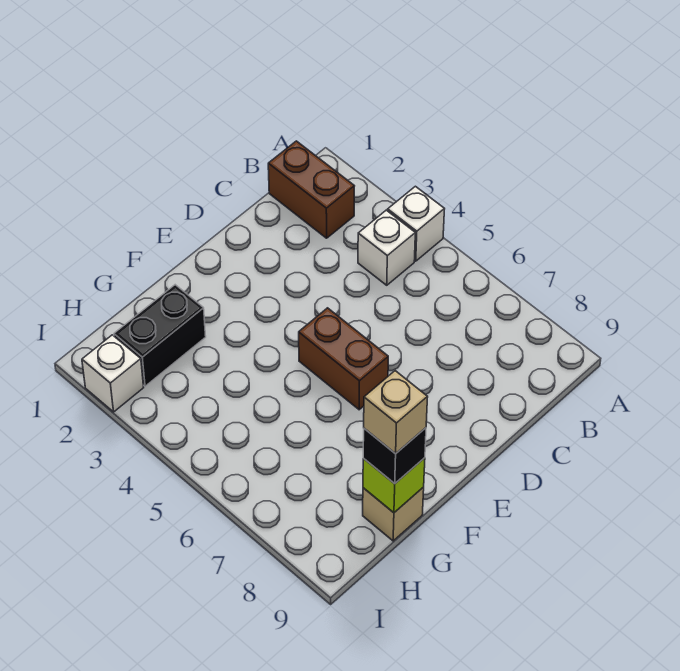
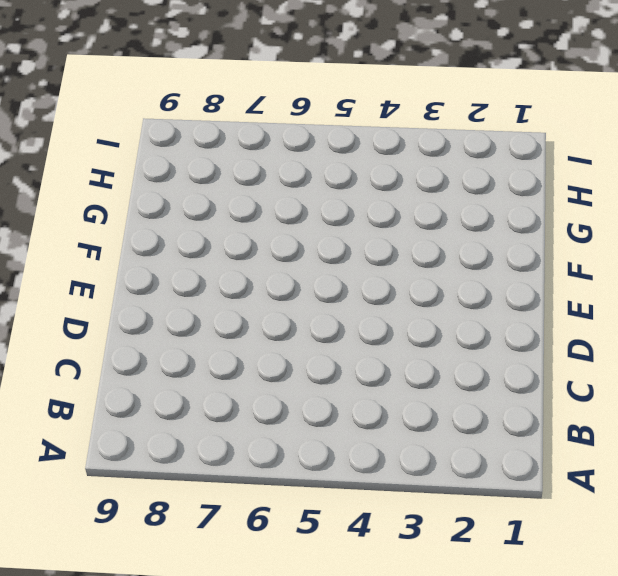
none -> white 1x1 brick [388,186,444,261]
none -> brown 1x2 brick [268,141,354,238]

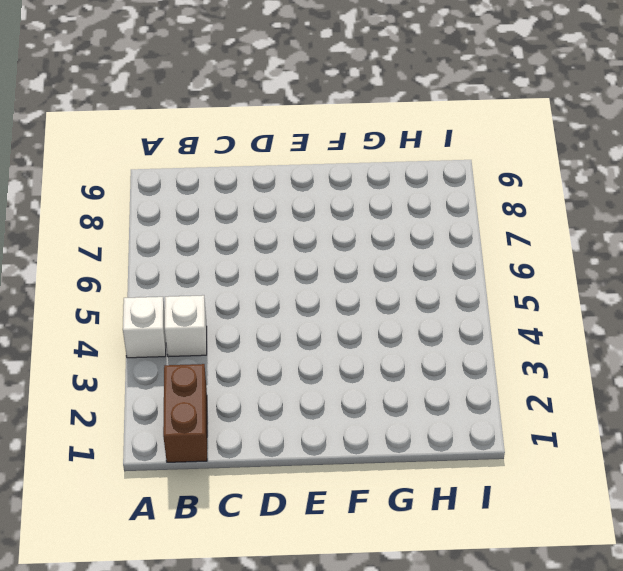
none -> brown 1x2 brick [299,308,388,410]
none -> black 1x2 brick [114,285,206,386]

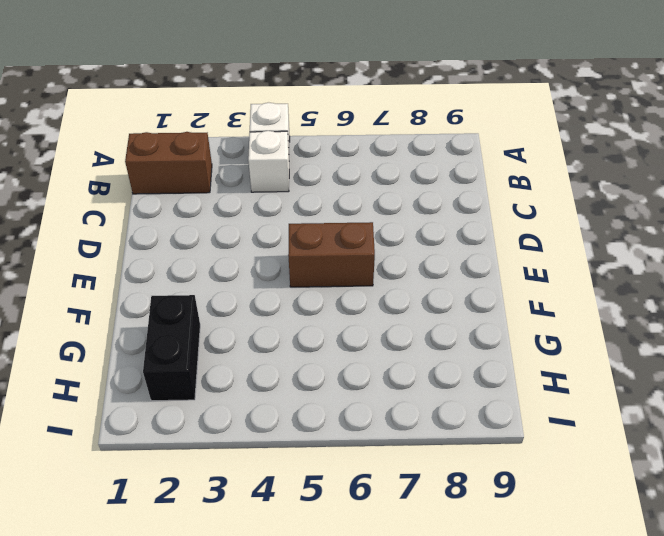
none -> tan 1x1 brick [363,487,424,541]
none -> white 1x1 brick [82,335,144,412]

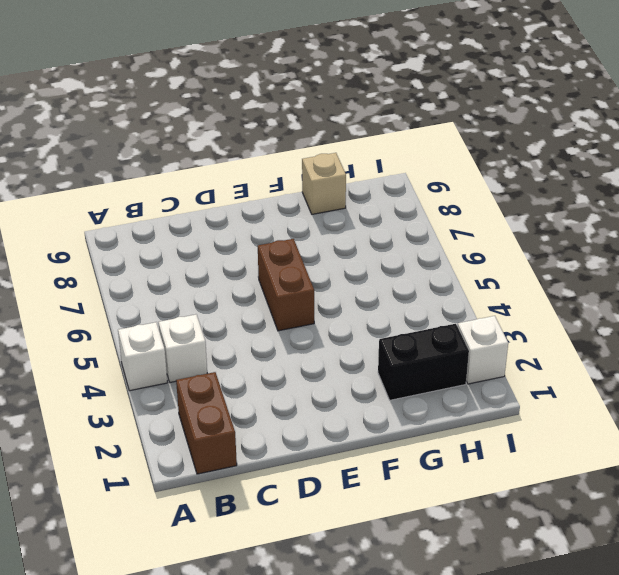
none -> lime 1x1 brick [363,458,425,513]
none -> black 1x1 brick [363,428,426,484]

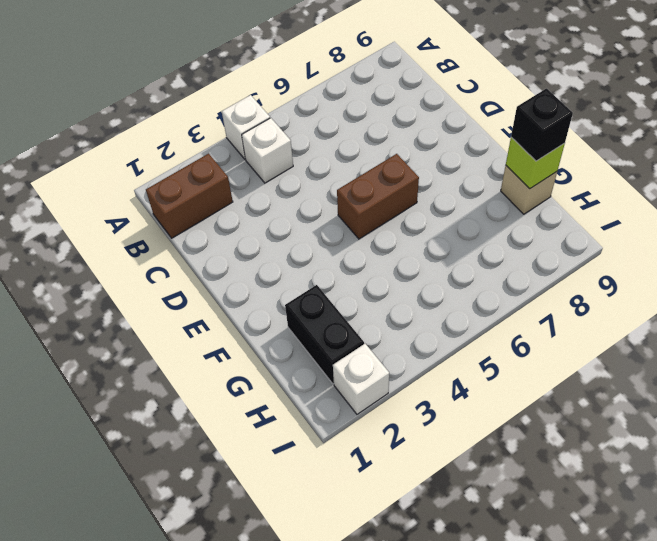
none -> tan 1x1 brick [364,371,428,454]

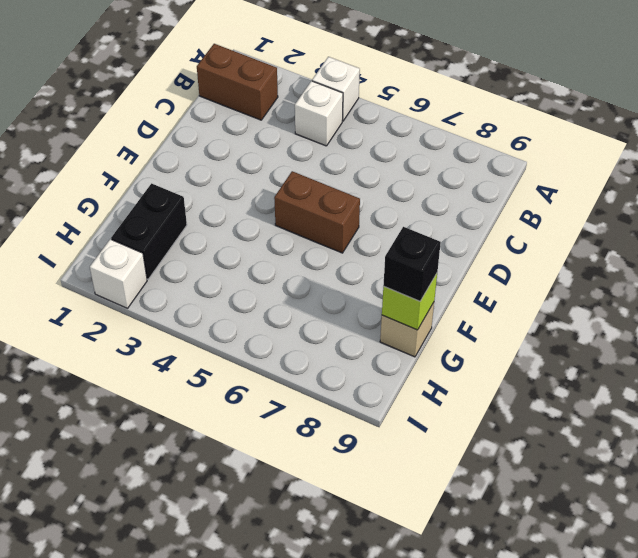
none -> tan 1x1 brick [364,371,428,454]

